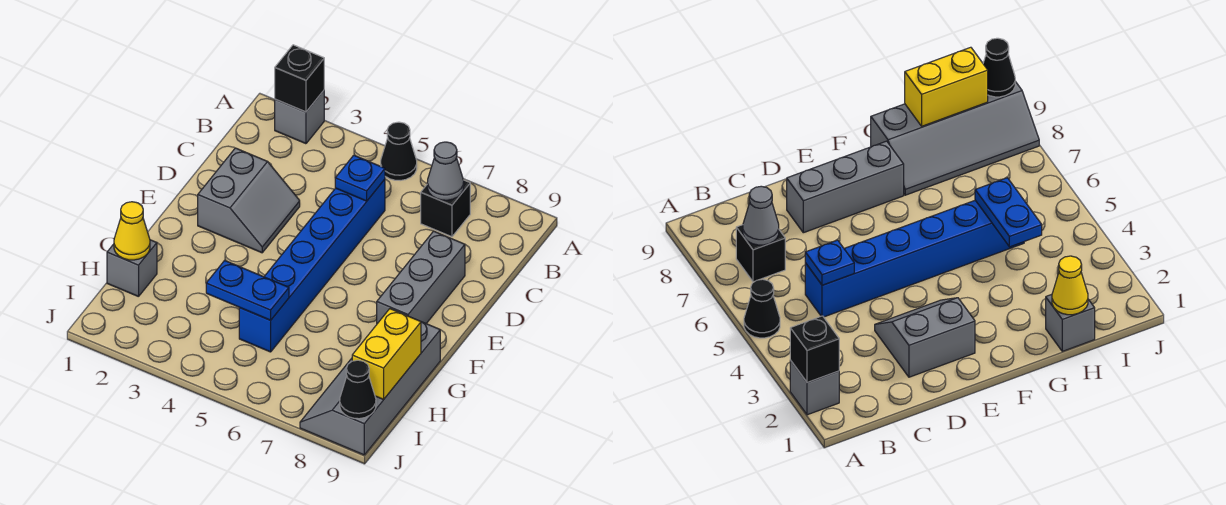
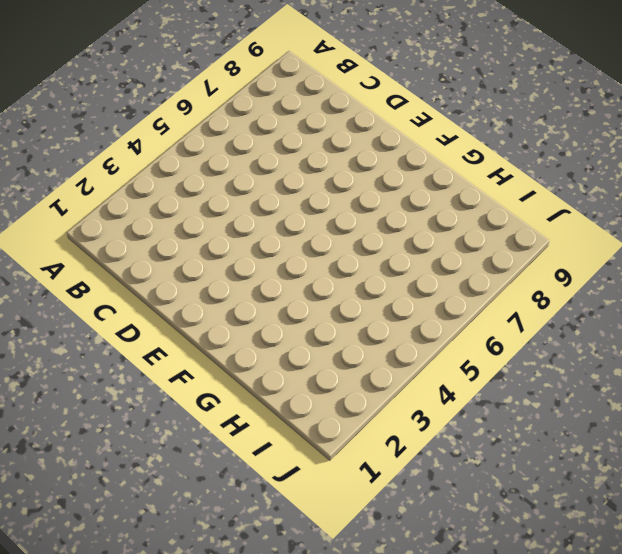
none -> grey 1x1 brick [275,91,324,144]
none -> black 1x1 cone [381,122,417,181]
none -> black 1x1 brick [421,180,470,237]

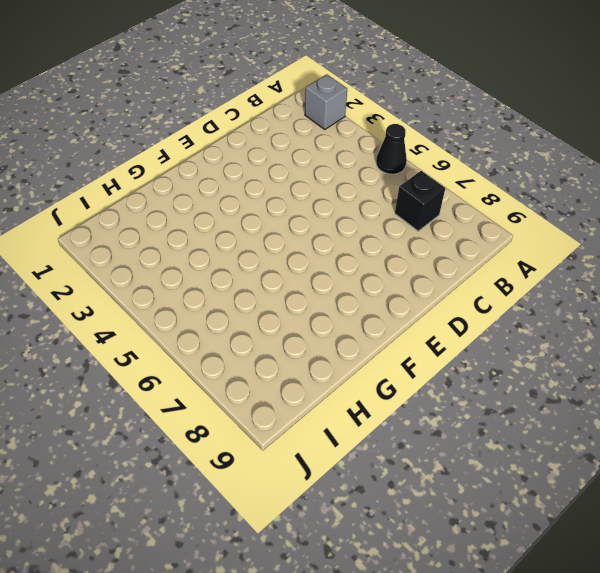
none -> blue 1x6 brick [239,179,385,352]
none -> grey 2x2 slope [198,148,300,253]
none -> grey 1x3 brick [377,231,465,324]

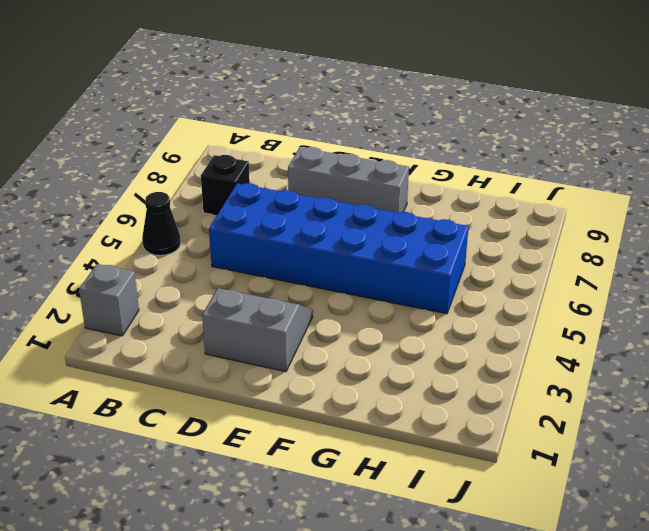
blue 2x6 brick [209,183,469,314] -> blue 1x6 brick [239,179,385,352]
none -> grey 2x4 slope [300,322,440,455]
none -> grey 1x1 brick [107,240,157,297]
none -> black 1x1 brick [275,45,324,112]

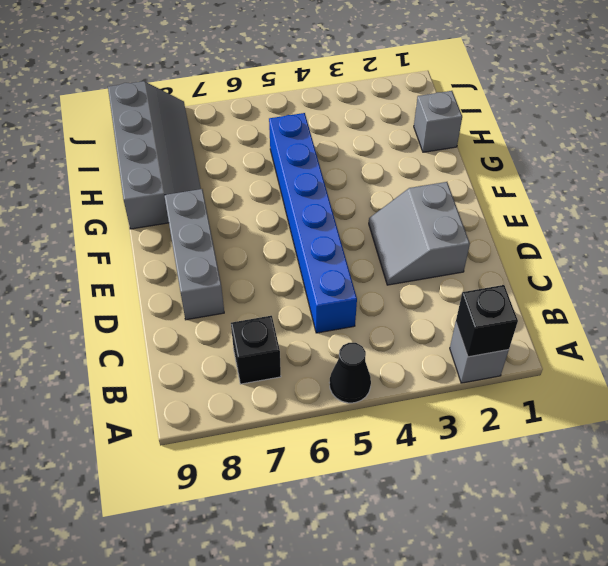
none -> grey 1x1 cone [427,142,464,200]
none -> blue 1x1 plate [335,155,385,201]
none -> yellow 1x1 cone [114,202,150,260]

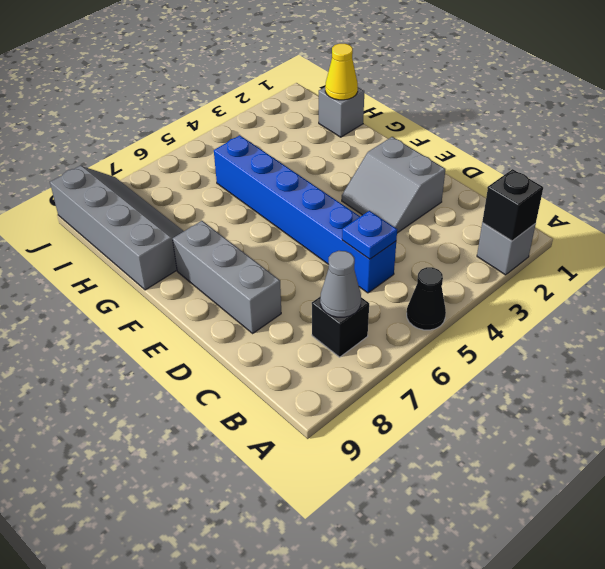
none -> blue 1x2 plate [206,261,289,320]
none -> yellow 1x2 brick [352,309,421,399]
none -> black 1x1 cone [340,360,376,419]

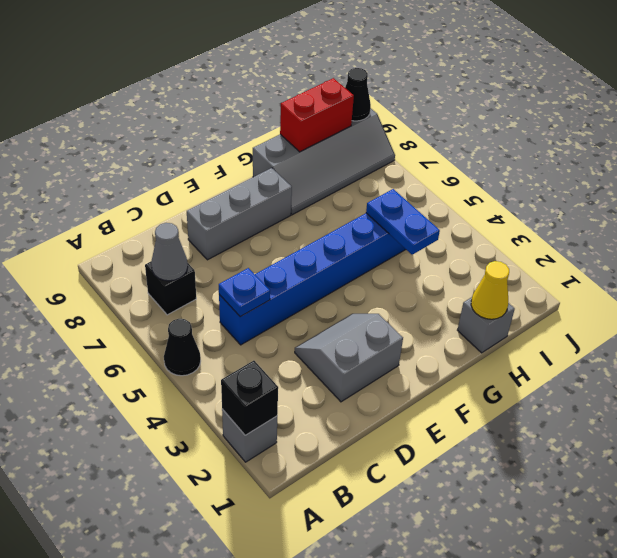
red 1x2 brick [280,78,354,152] -> yellow 1x2 brick [352,309,421,399]

